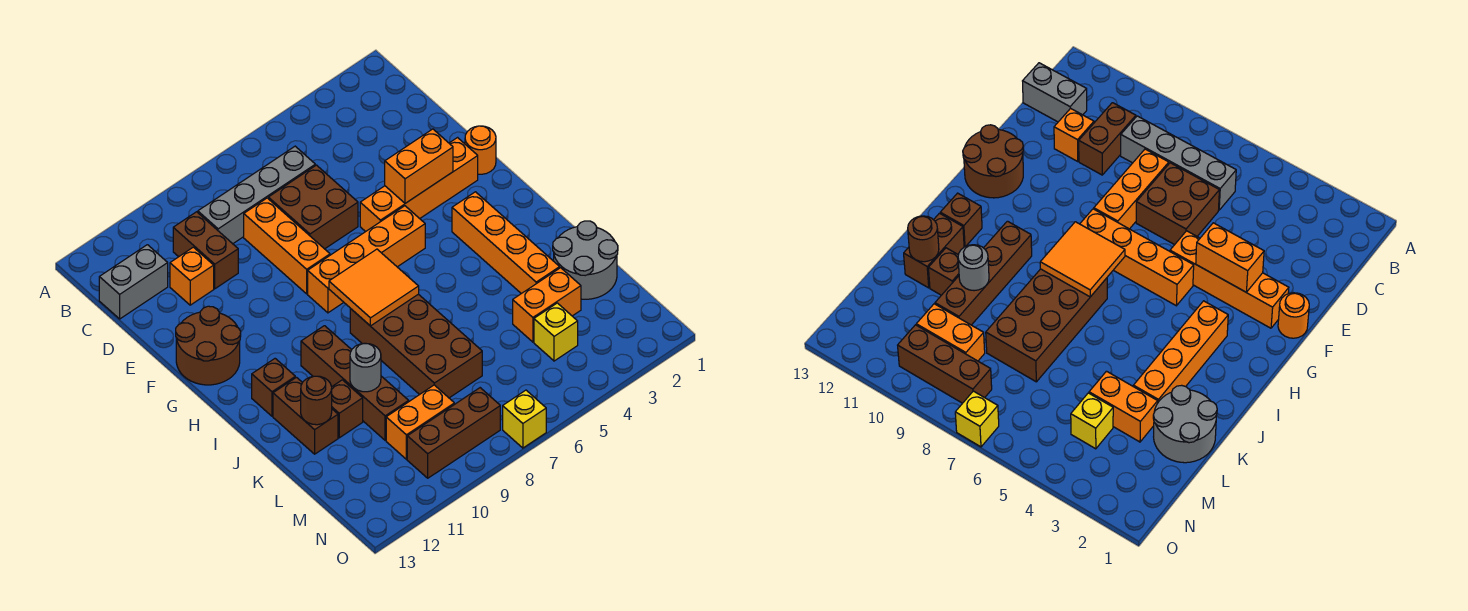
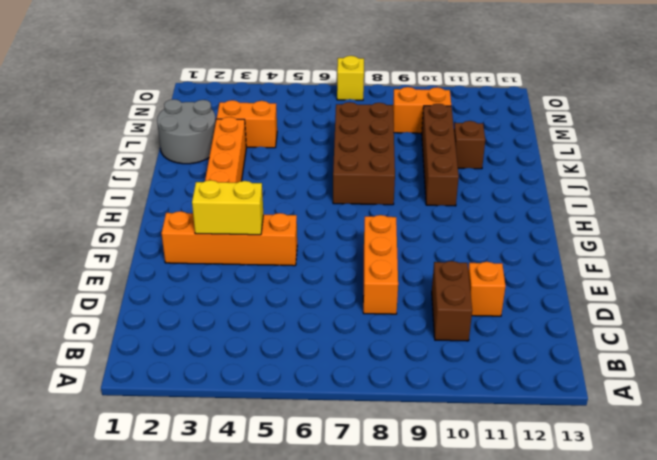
yellow 1x2 brick [192,180,263,235] -> orange 1x2 brick [385,129,453,203]
none -> grey 1x4 brick [198,146,315,244]
none -> grey 1x2 brick [99,245,168,319]
none -> brown 2x2 brick [268,165,358,249]

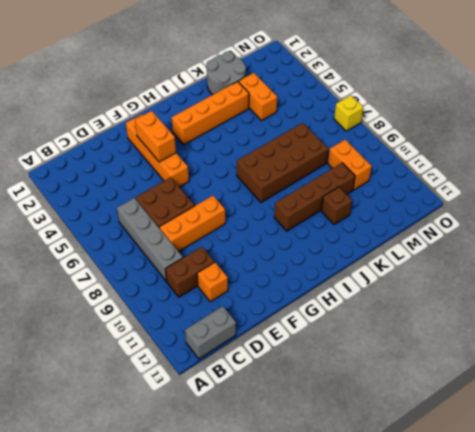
grey 1x2 brick [185,306,236,359] -> grey 1x2 brick turned to [99,245,168,319]
none -> orange 1x1 round brick [465,126,496,174]
none -> brown 2x2 round brick [176,306,241,385]
none -> orange 1x4 brick [308,206,425,313]

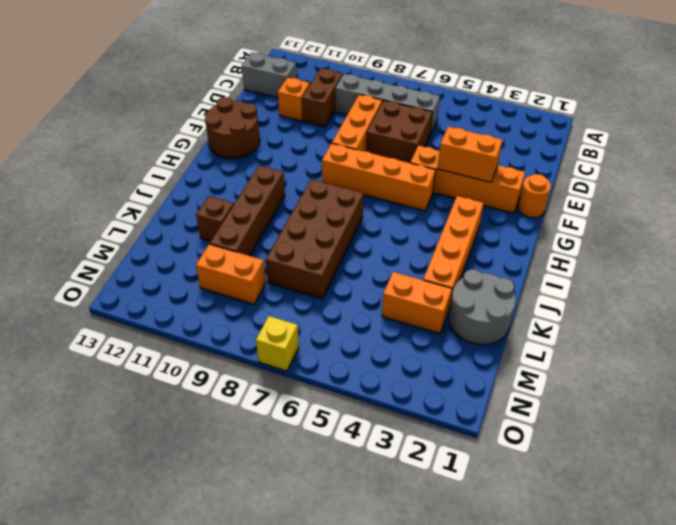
none -> brown 1x1 brick [252,359,295,416]
none -> brown 1x2 brick [273,377,338,454]
none -> yellow 1x1 brick [534,303,578,361]

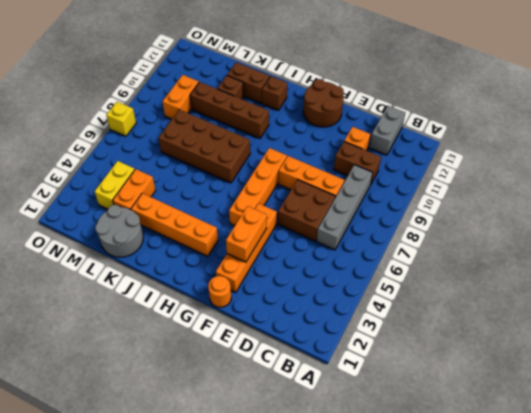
yellow 1x2 brick [95,161,135,209] -> yellow 1x1 brick [534,303,578,361]
none -> brown 1x3 brick [407,388,500,478]
none -> orange 2x2 tile [329,249,419,326]
none -> grey 1x1 round brick [350,343,381,392]

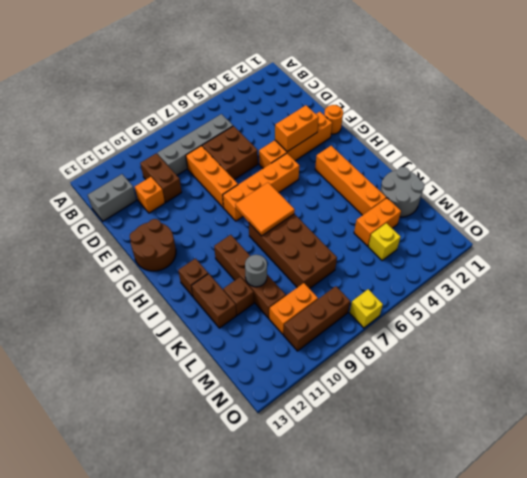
none -> brown 1x1 round brick [301,376,332,425]

